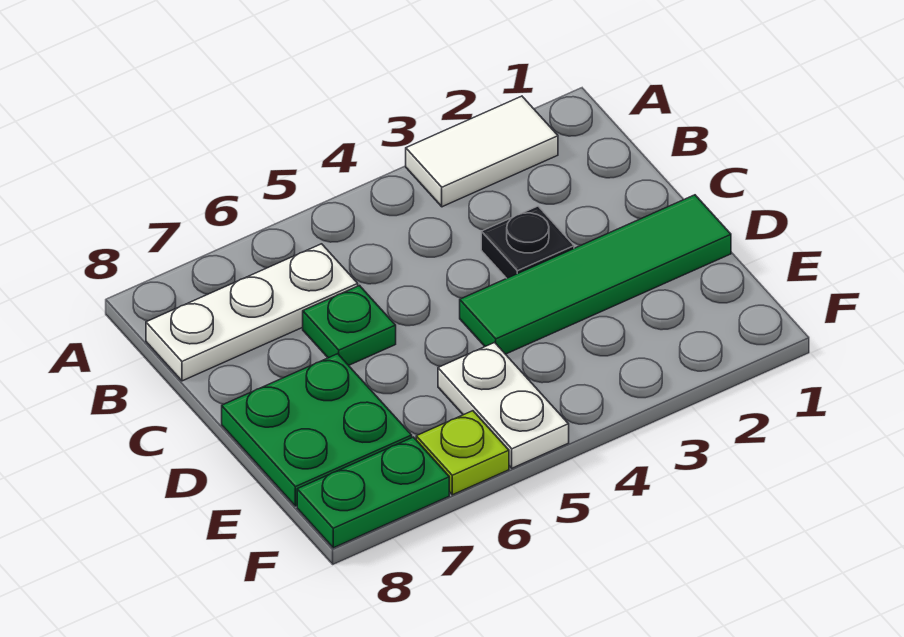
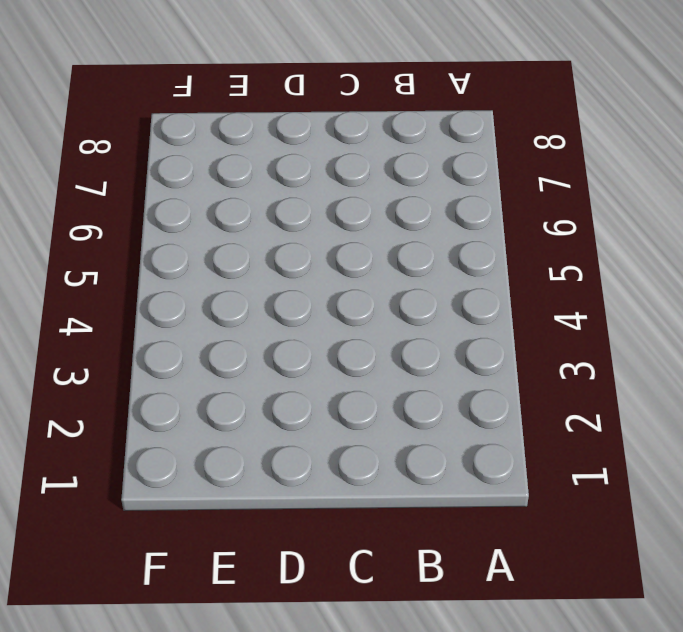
none -> white 1x2 tile [406,96,558,207]
none -> white 1x3 plate [146,244,358,381]

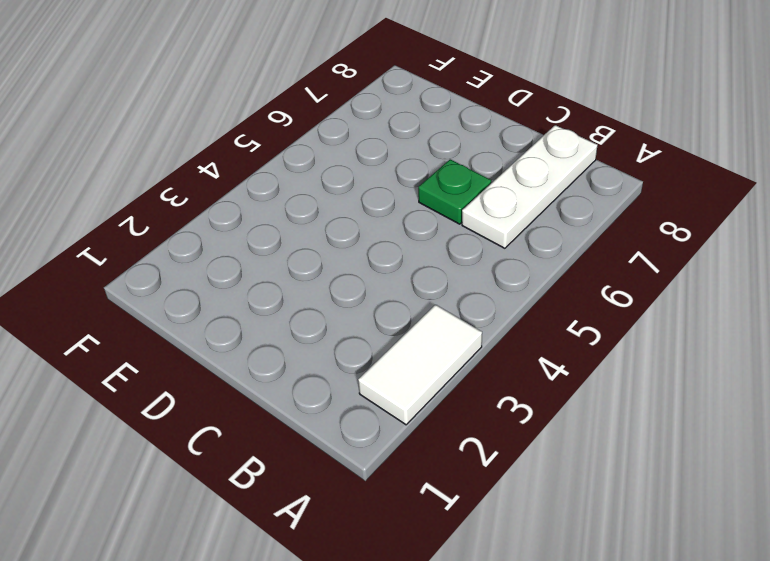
none -> black 1x1 plate [481,206,574,278]
none -> green 1x4 tile [460,195,731,354]

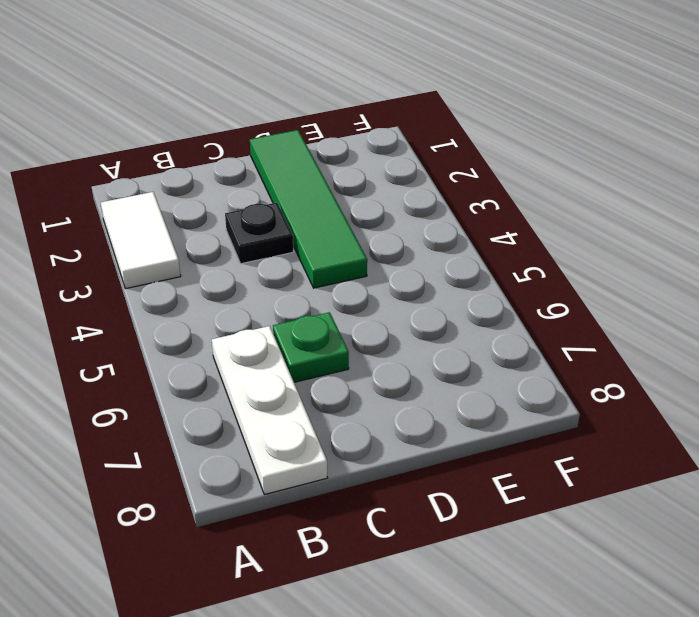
none -> green 2x2 plate [222,354,412,506]
none -> white 1x2 plate [438,343,569,468]

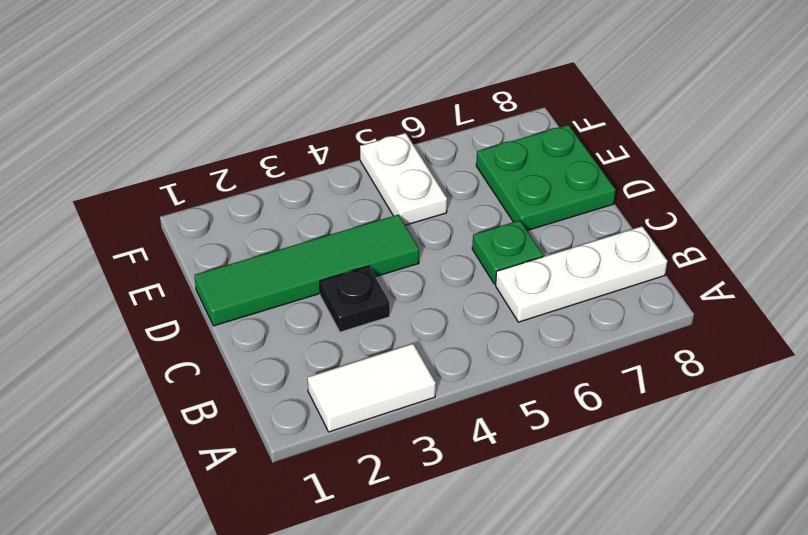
none -> lime 1x1 plate [416,411,509,495]
none -> green 1x2 plate [297,437,449,548]

